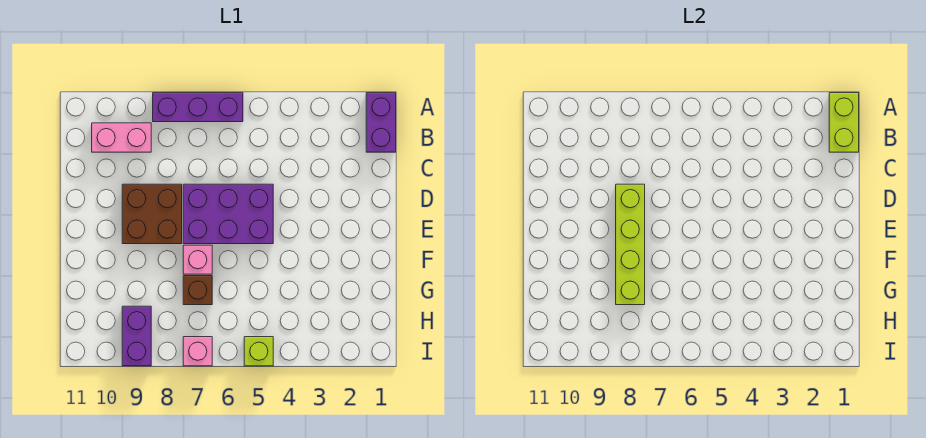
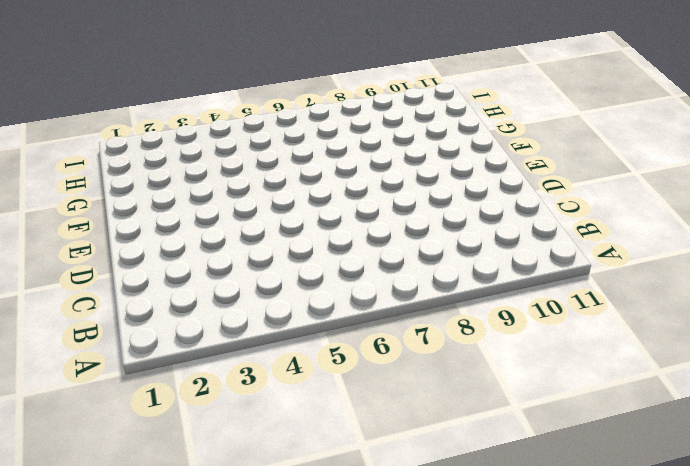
none -> purple 1x2 brick [366,93,396,152]
none -> purple 1x3 brick [153,93,243,122]
none -> pink 1x2 brick [92,123,151,152]

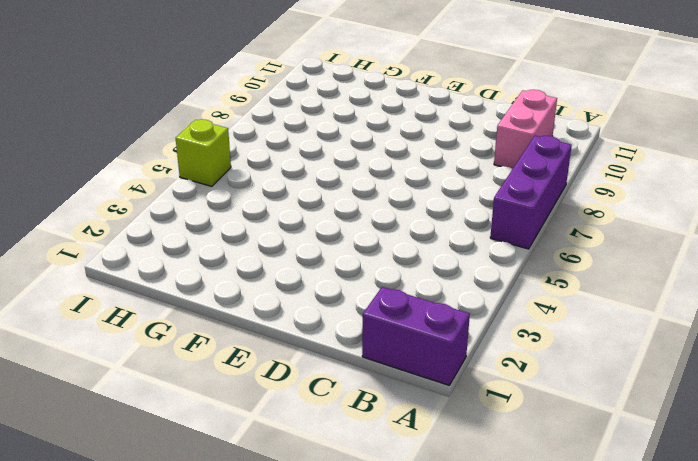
none -> purple 2x3 brick [183,184,273,244]
none -> brown 2x2 brick [122,184,182,244]
none -> pink 1x1 brick [183,245,212,274]

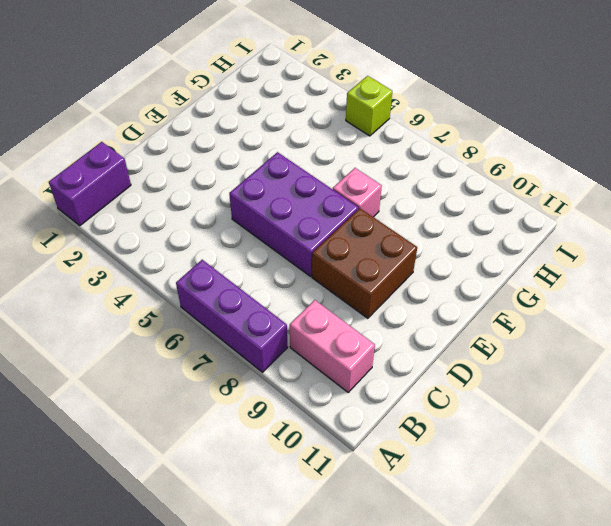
none -> brown 1x1 brick [183,276,212,305]
none -> purple 1x2 brick [122,306,151,366]
none -> pink 1x1 brick [183,337,212,366]

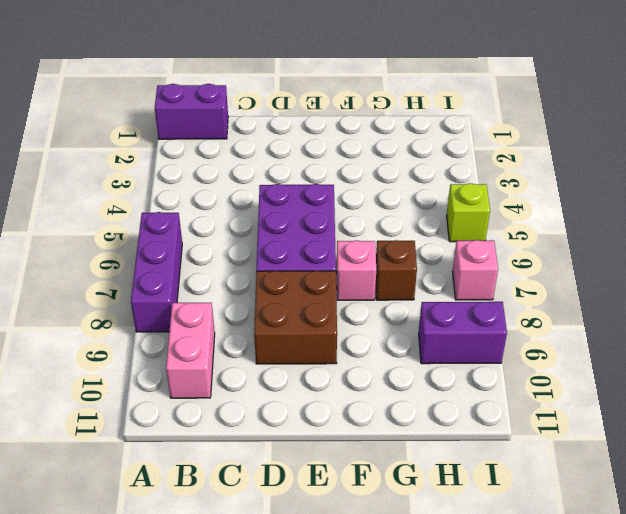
none -> lime 1x2 brick [829,93,859,152]
none -> lime 1x4 brick [616,184,645,305]

